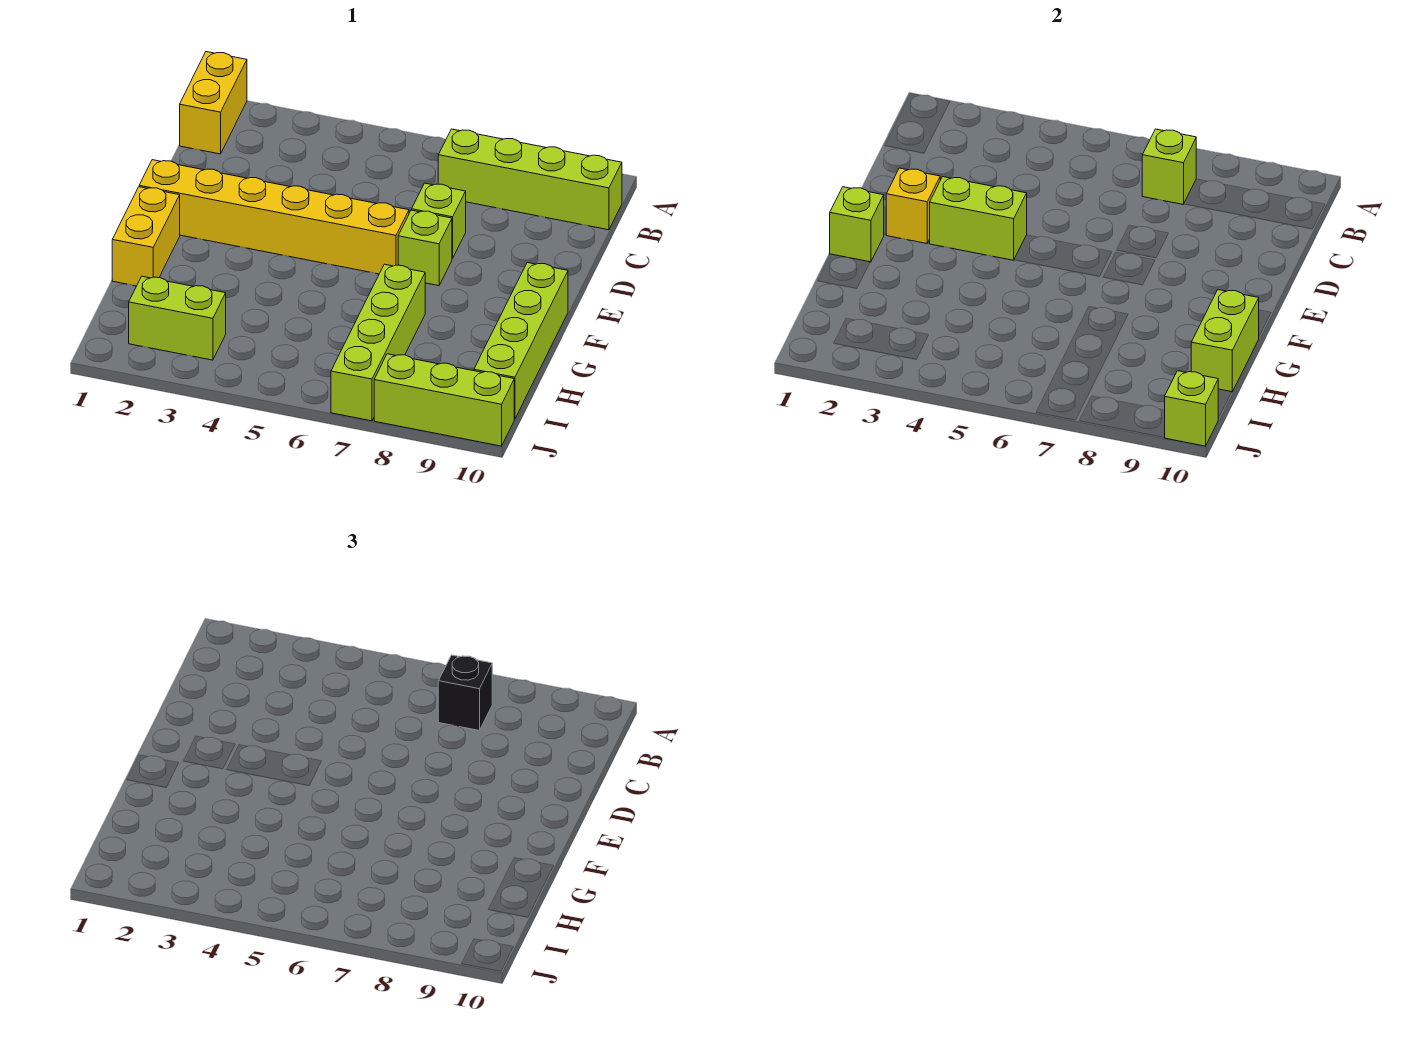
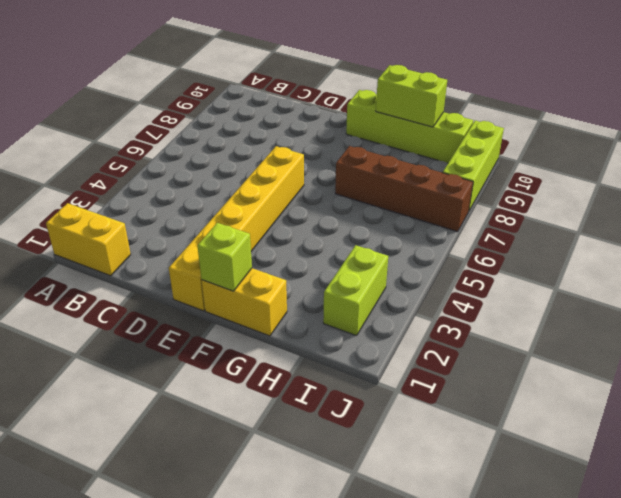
brown 1x4 brick [335,146,473,232] -> lime 1x4 brick [331,264,425,421]
none -> lime 1x4 brick [438,129,622,230]
none -> lime 1x1 brick [412,183,466,259]
none -> lime 1x1 brick [398,210,452,286]

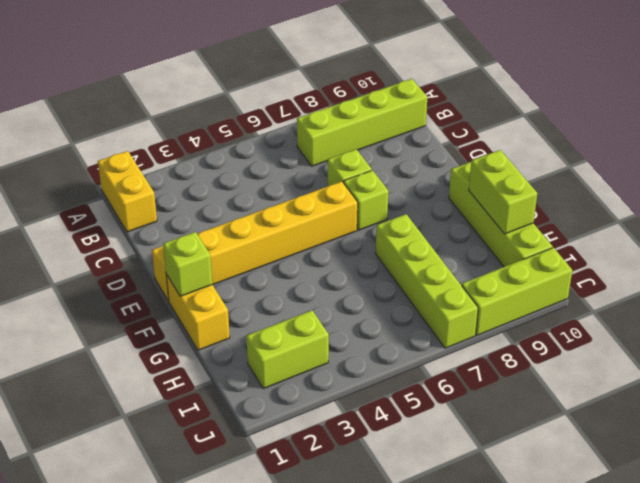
none -> lime 1x1 brick [1142,129,1196,205]
none -> yellow 1x1 brick [886,168,940,243]
none -> lime 1x2 brick [929,177,1027,260]

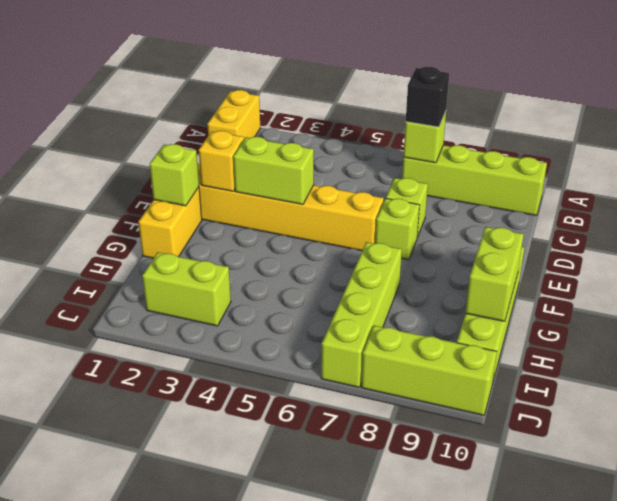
none -> lime 1x1 brick [1164,371,1218,446]

